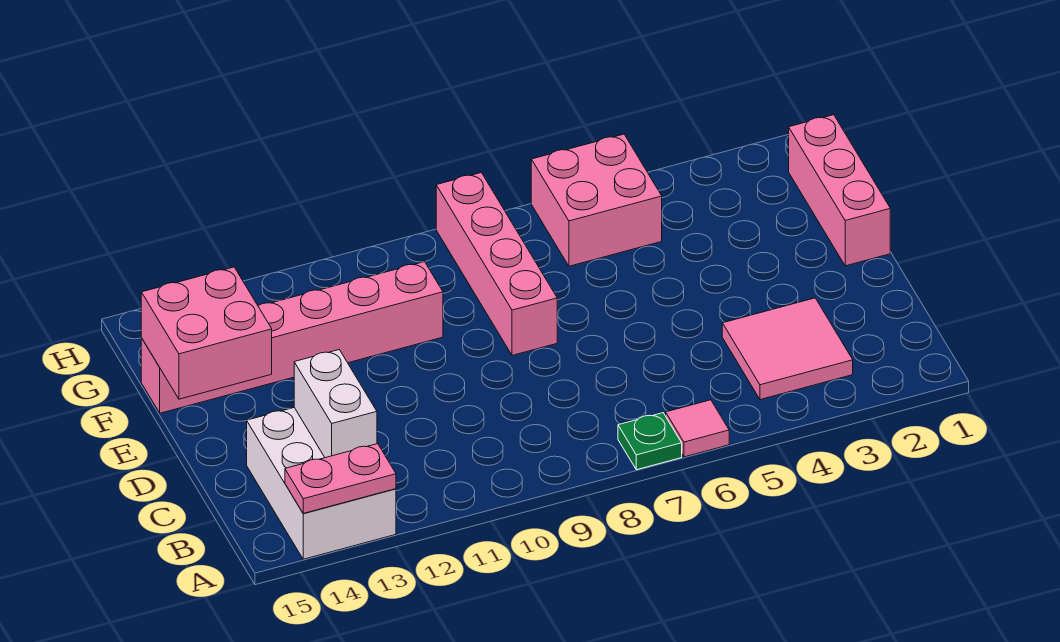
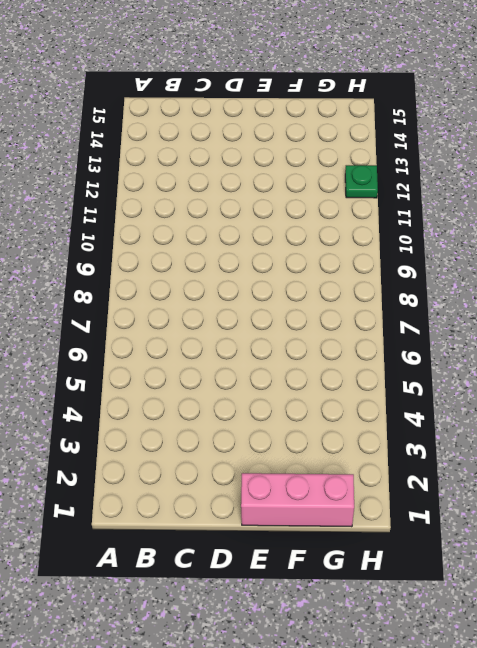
green 1x1 plate [345,165,378,198] -> green 1x1 plate moved to [618,413,682,470]
none -> pink 1x1 tile [666,400,729,457]
none -> white 2x3 brick [247,408,396,559]

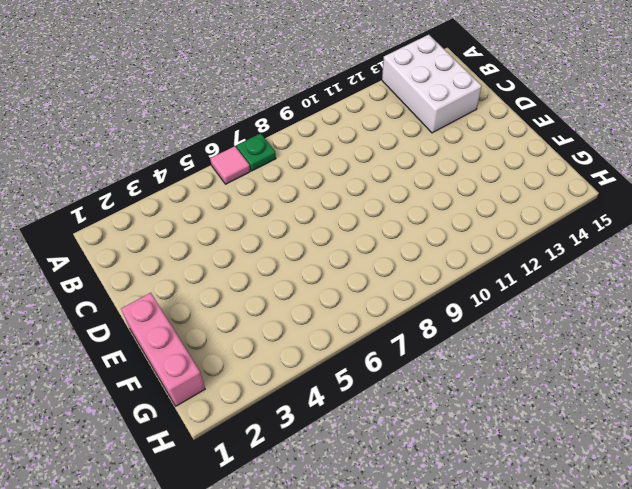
none -> pink 2x2 tile [722,298,853,400]
none -> pink 1x4 brick [436,173,557,355]

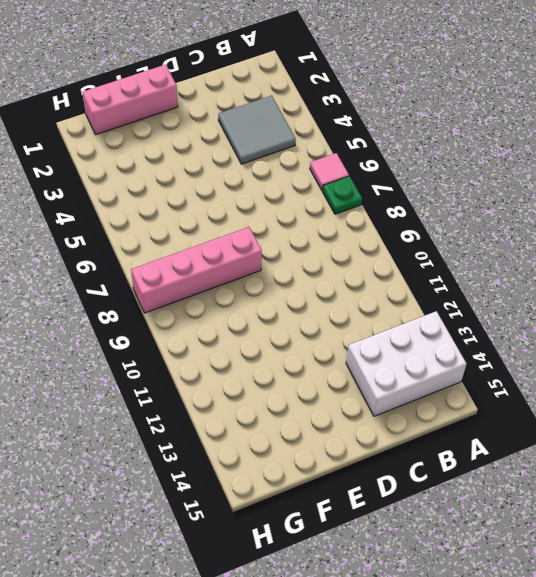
grey 2x2 tile [218,95,296,164] -> pink 2x2 tile [722,298,853,400]
none -> pink 1x6 brick [141,262,443,413]
none -> pink 2x2 brick [531,134,662,266]

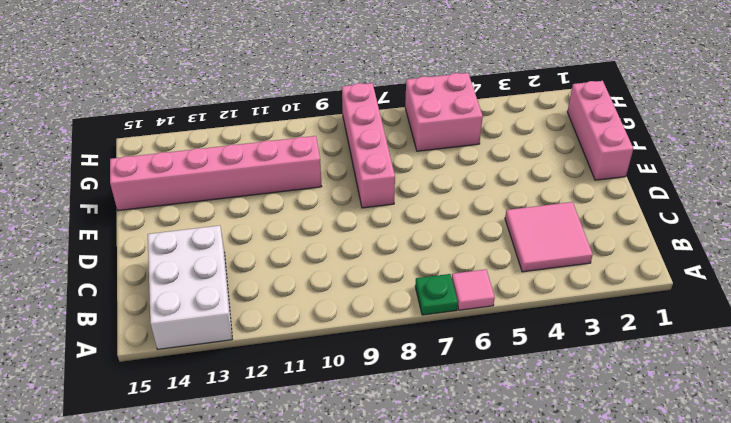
none -> pink 1x2 plate [285,444,396,513]
none -> white 1x2 brick [294,350,377,458]

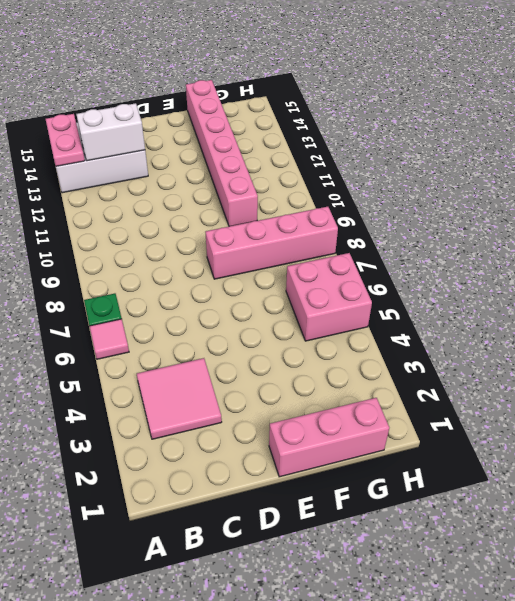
none -> pink 2x2 brick [141,267,272,399]

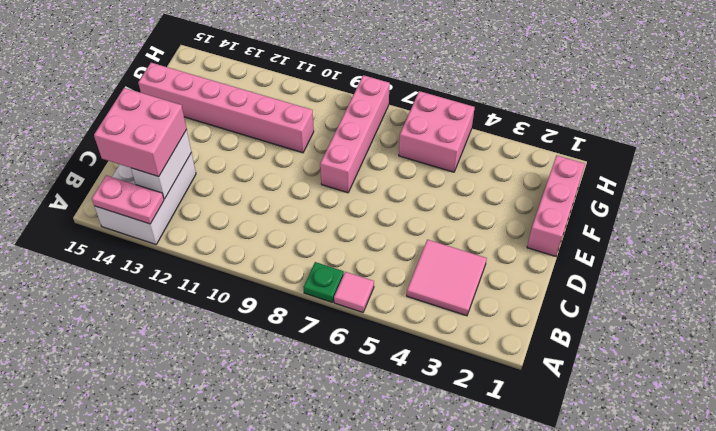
pink 2x2 brick [94,88,187,177] -> pink 2x2 brick moved to [141,267,272,399]

